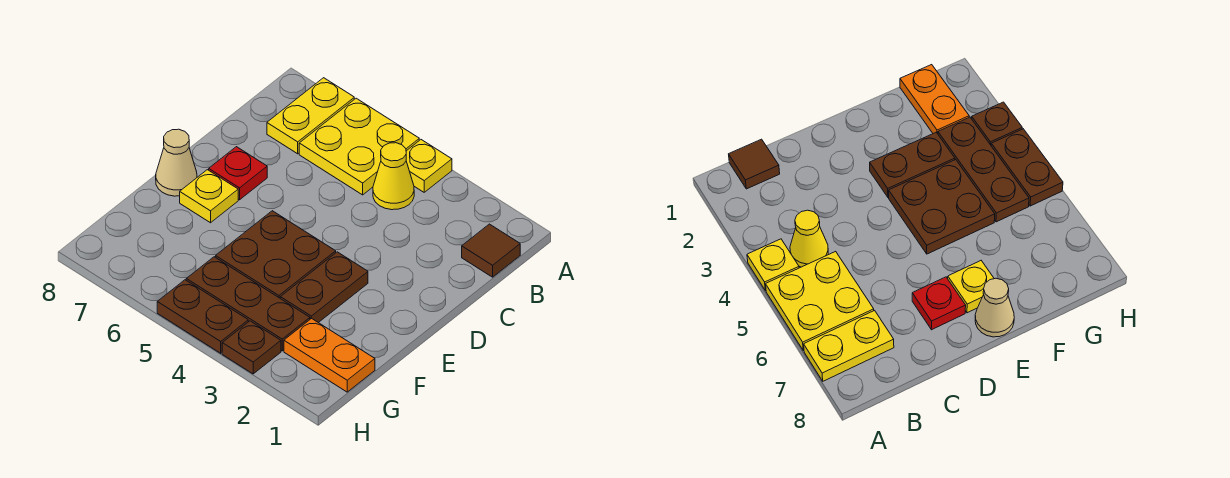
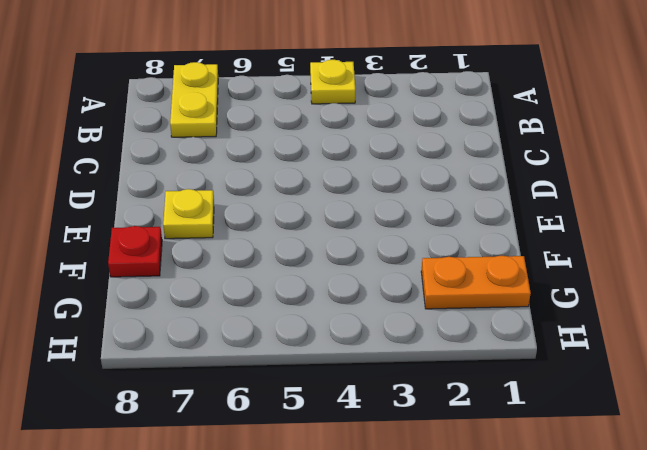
red 1x1 plate [108,226,162,277] -> red 1x1 plate moved to [209,147,267,200]
none -> yellow 2x2 plate [299,98,419,195]
none -> brown 1x1 tile [462,224,520,277]
none -> yellow 1x1 cone [373,143,414,210]

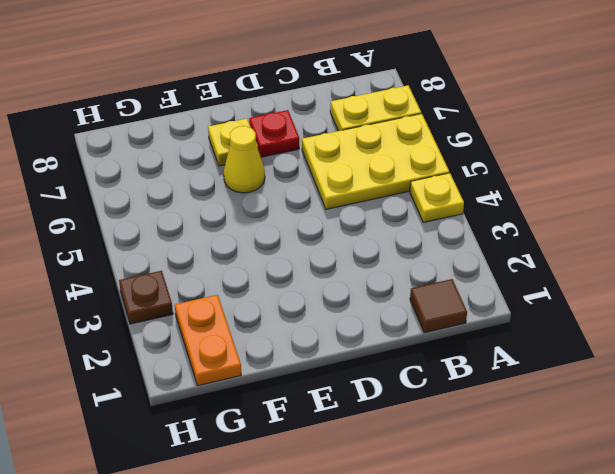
yellow 2x3 plate [302,114,449,209] -> yellow 2x2 plate [299,98,419,195]
yellow 1x1 cone [224,126,265,193] -> yellow 1x1 cone moved to [373,143,414,210]
none -> brown 1x2 plate [280,252,368,323]
none -> brown 2x2 plate [216,211,336,298]
none -> tan 1x1 cone [156,129,197,196]

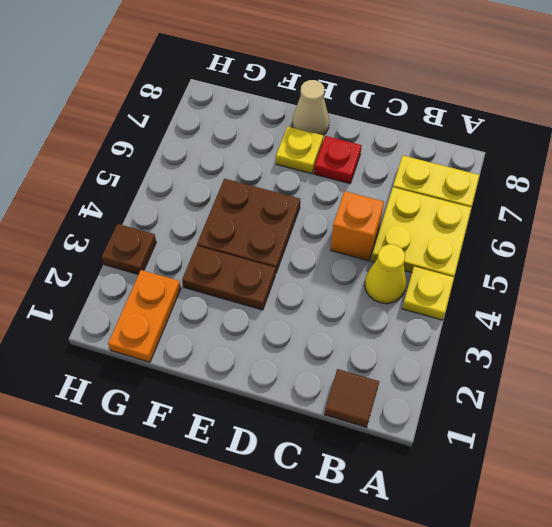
orange 1x1 brick [331,191,384,261] -> none
none -> brown 1x3 plate [186,257,310,351]
none -> brown 1x2 plate [157,280,248,353]

